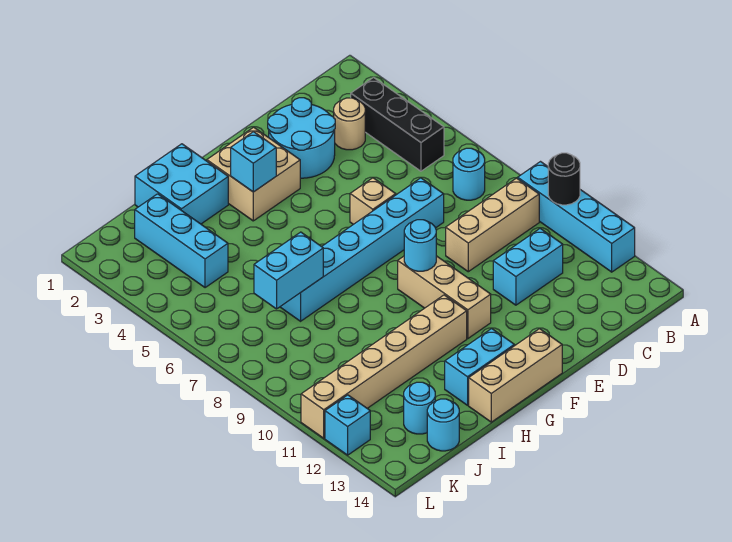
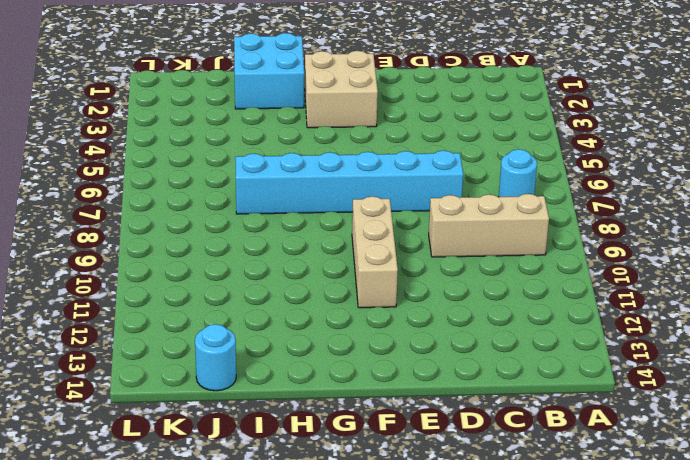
none -> cyan 1x4 brick [518,162,635,272]
none -> black 1x3 brick [351,78,444,171]
none -> tan 1x1 round brick [334,98,365,150]

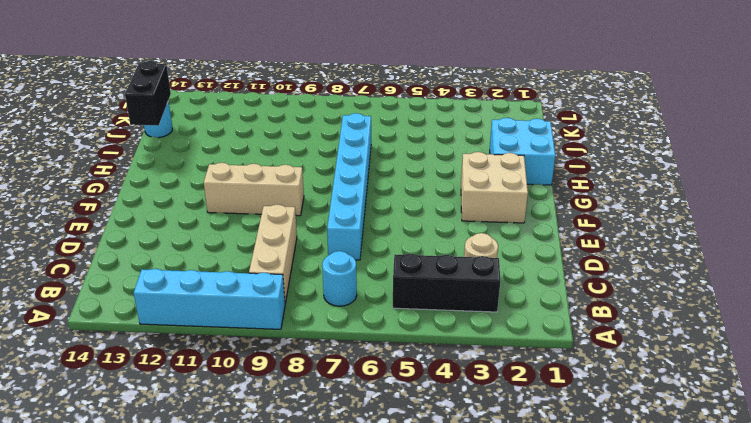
black 1x2 brick [125,61,171,126] -> none
none -> cyan 1x2 brick [493,229,563,305]
none -> cyan 2x2 round brick [268,98,335,178]
none -> tan 1x1 brick [350,178,396,224]

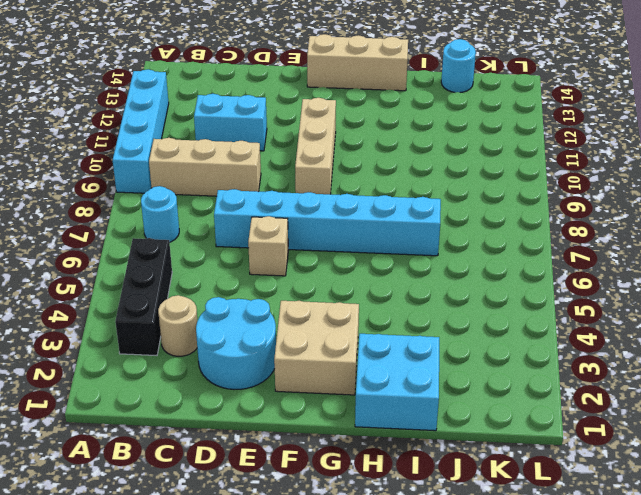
none -> tan 1x6 brick [301,295,467,438]
none -> cyan 1x2 brick [445,329,514,405]
none -> cyan 1x3 brick [135,194,228,288]

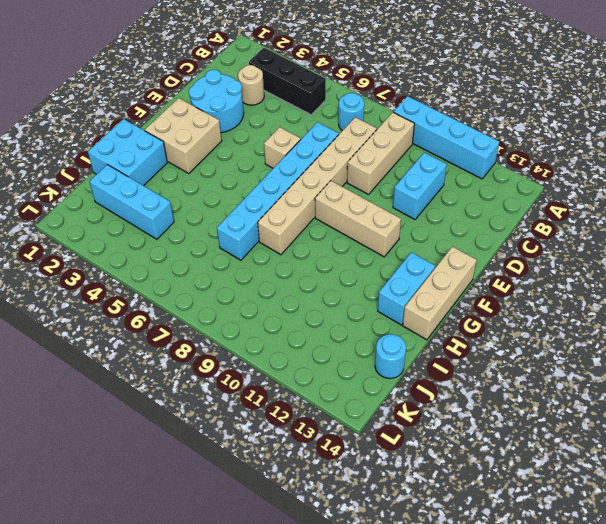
tan 1x6 brick [258,117,377,255] -> tan 1x6 brick moved to [301,295,467,438]
none -> cyan 1x1 round brick [404,382,435,434]
none -> cyan 1x1 brick [325,395,370,455]
none -> black 1x1 round brick [548,153,580,205]

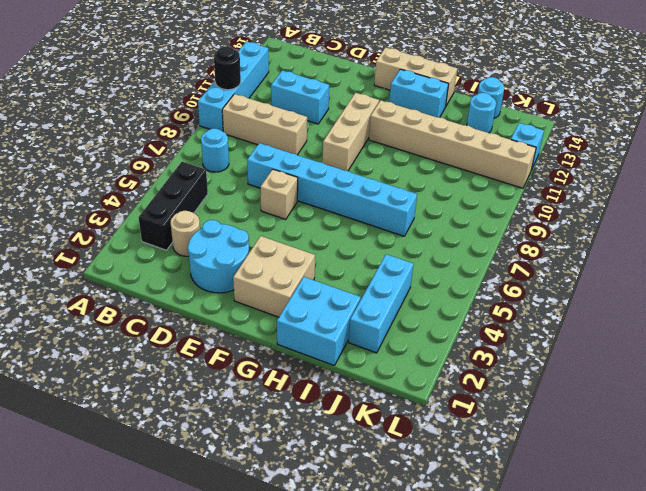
none -> cyan 1x1 round brick [404,220,436,271]
none -> cyan 1x1 brick [231,132,276,192]
none -> cyan 1x2 brick [254,232,323,309]

